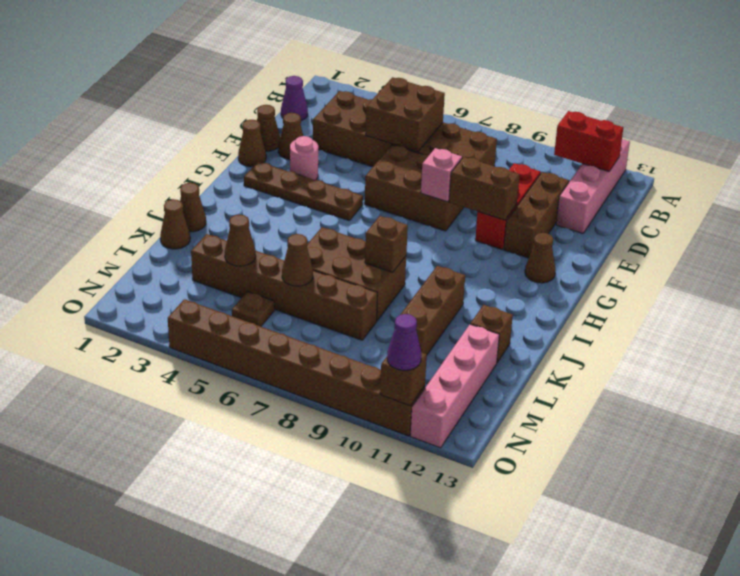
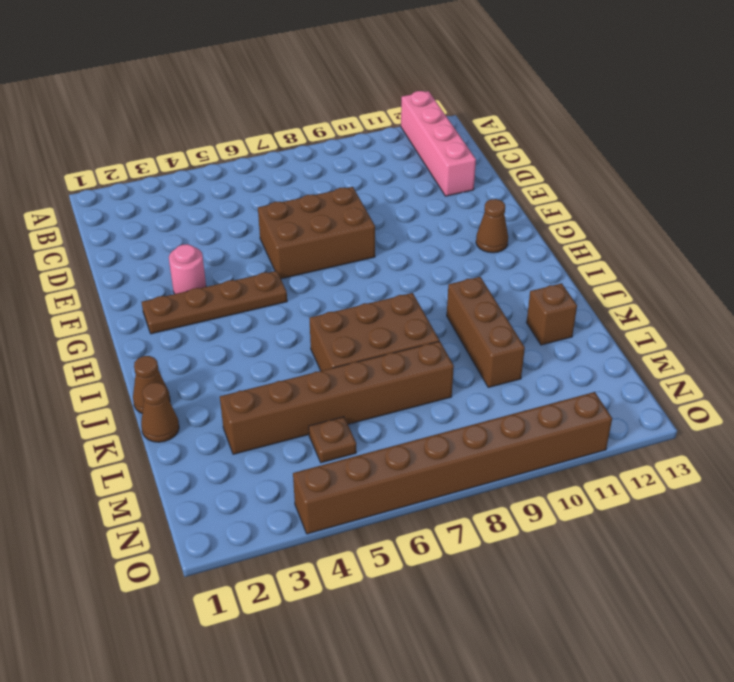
none -> purple 1x1 cone [281,76,308,120]
none -> brown 2x6 brick [313,91,497,167]
none -> red 1x3 brick [475,163,541,249]
none -> brown 1x3 brick [504,172,569,258]

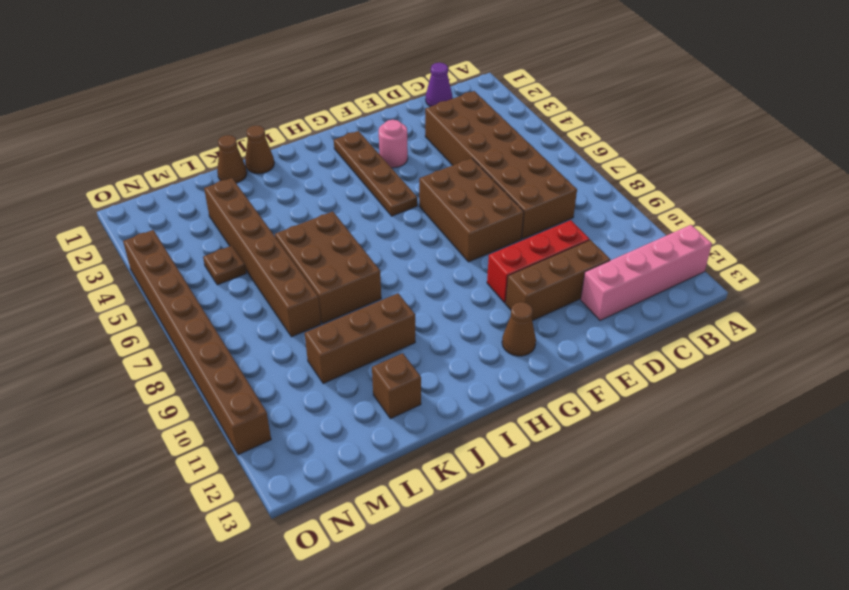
none -> brown 1x1 cone [257,105,280,151]
none -> brown 1x1 cone [278,113,303,160]
none -> brown 1x1 cone [238,120,266,167]
none -> pink 1x4 brick [410,324,499,448]

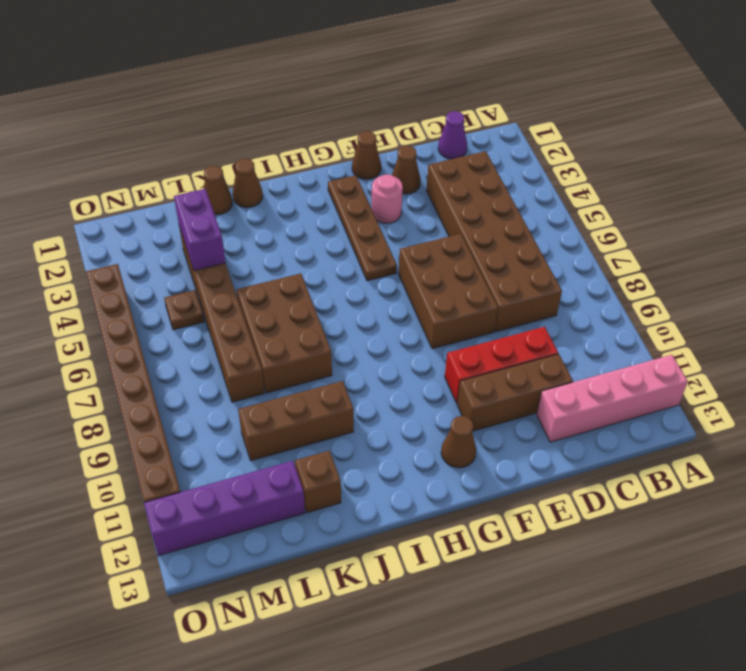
purple 1x2 brick [174,189,226,271] -> brown 1x1 cone [225,214,256,266]
purple 1x4 brick [144,461,305,556] -> pink 1x4 brick [410,324,499,448]
none -> brown 1x1 cone [257,105,280,151]
none -> red 1x2 brick [554,111,623,171]
none -> brown 2x2 brick [366,77,445,152]
none -> pink 1x1 brick [421,148,462,202]

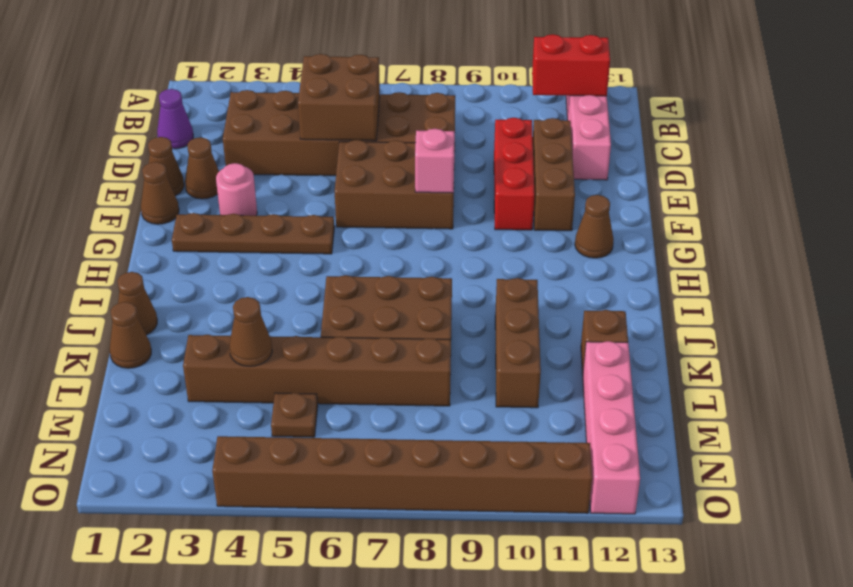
none -> brown 1x2 brick [449,157,520,220]
none -> brown 1x1 brick [365,216,408,272]
none -> brown 1x1 cone [282,234,313,286]
none -> brown 1x1 brick [380,352,427,406]

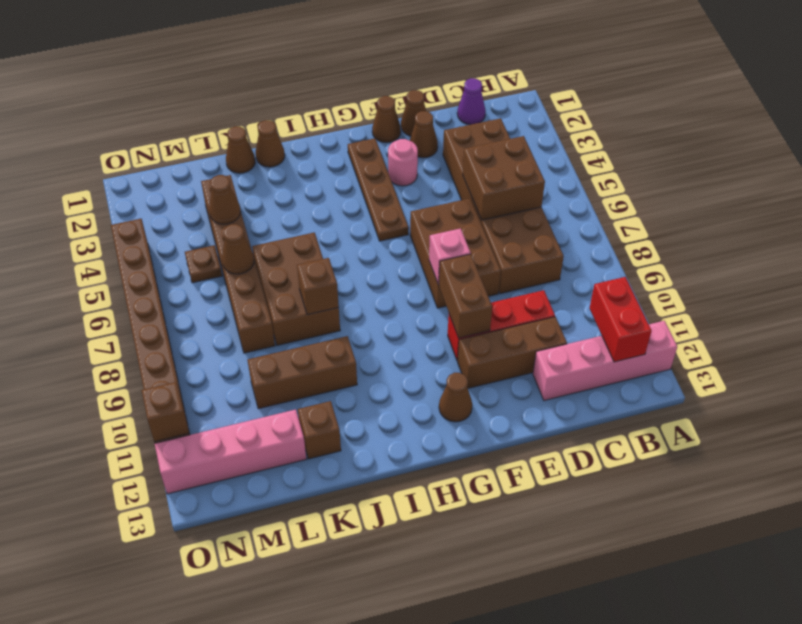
none -> purple 1x1 cone [387,314,421,370]

